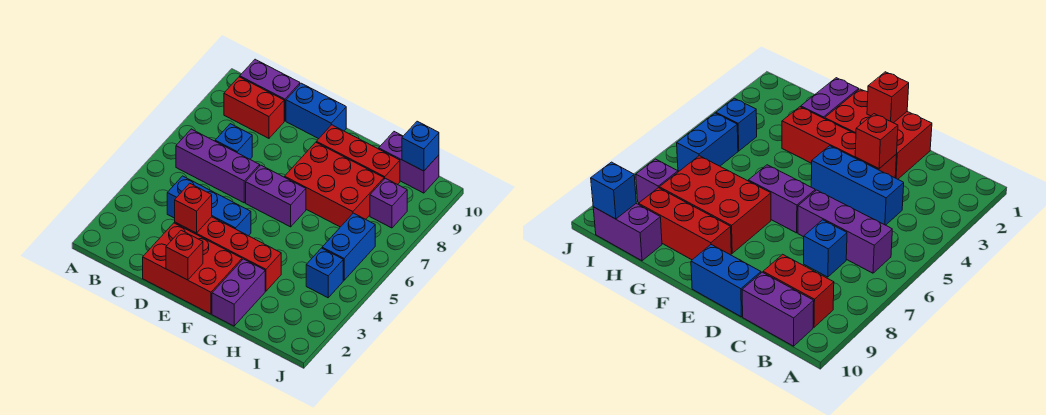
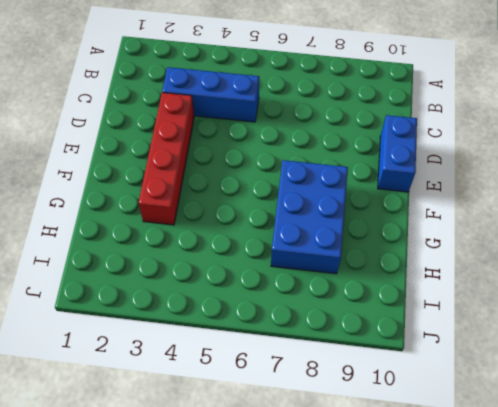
blue 1x3 brick [162,67,259,122] -> blue 1x3 brick turned to [167,176,251,236]
blue 2x3 brick [271,160,348,274] -> red 2x3 brick [285,142,384,227]
none -> purple 1x3 brick [176,129,260,203]
none -> red 1x2 brick [224,77,284,138]
none -> purple 1x2 brick [240,59,300,121]

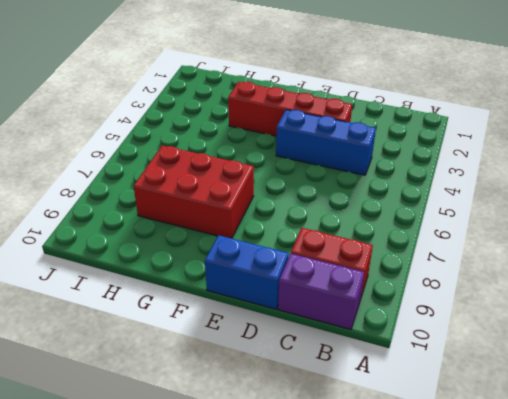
none -> purple 1x3 brick [176,129,260,203]
none -> blue 1x1 brick [215,124,252,159]
none -> red 2x3 brick [143,223,242,314]

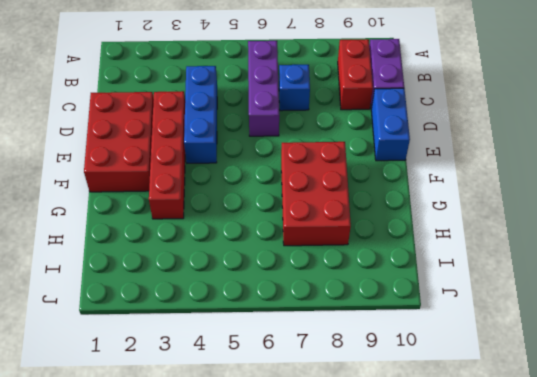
none -> purple 1x2 brick [246,165,306,227]
none -> red 1x3 brick [316,125,400,185]
none -> purple 1x2 brick [212,259,265,326]

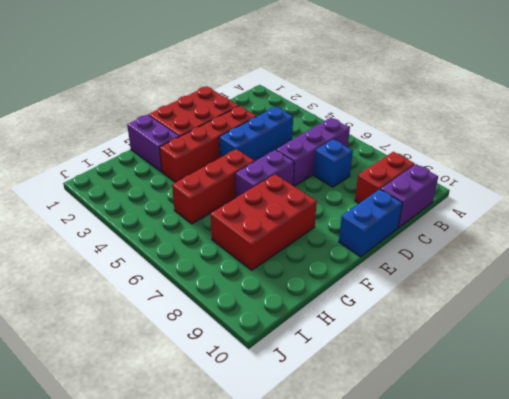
red 1x3 brick [172,149,254,224] -> red 1x3 brick moved to [316,125,400,185]
none -> purple 1x2 brick [379,132,439,193]
none -> blue 1x1 brick [306,248,343,298]
none -> blue 1x2 brick [322,213,375,280]

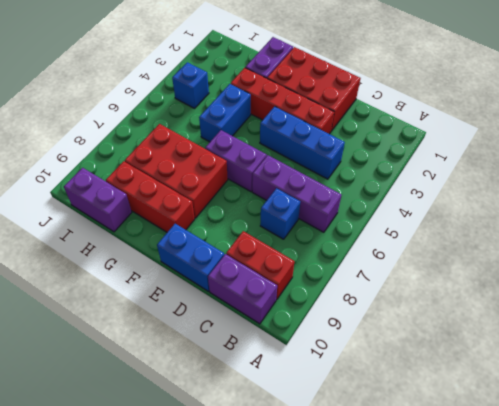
blue 1x2 brick [199,84,251,142] -> blue 1x2 brick moved to [322,213,375,280]
none -> purple 1x1 brick [370,178,407,228]
none -> red 1x1 brick [175,183,212,233]
none -> red 1x1 brick [166,230,203,280]

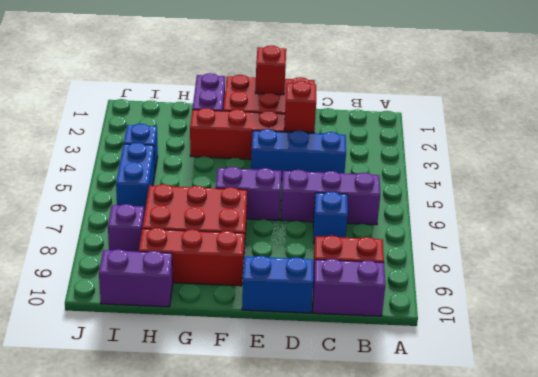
none -> blue 1x1 brick [402,121,439,171]

